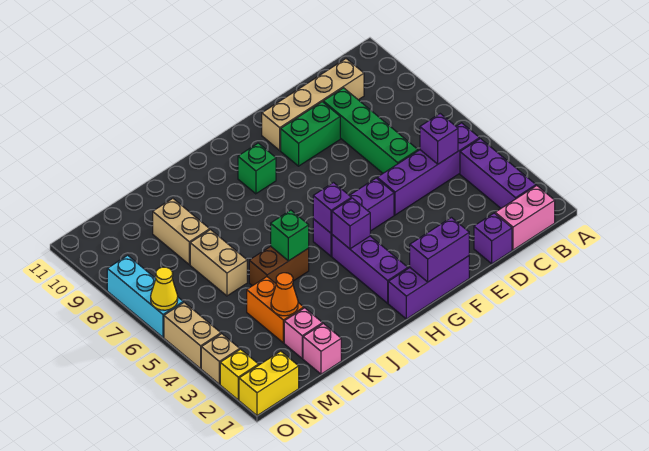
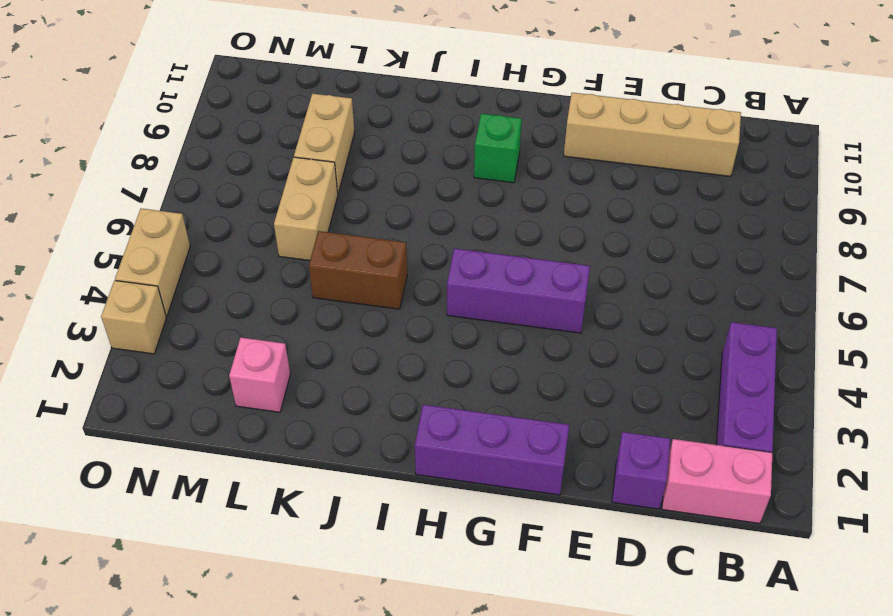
none -> purple 1x4 brick [377,123,479,215]
none -> green 1x4 brick [323,88,418,173]
none -> green 1x2 brick [281,102,340,166]

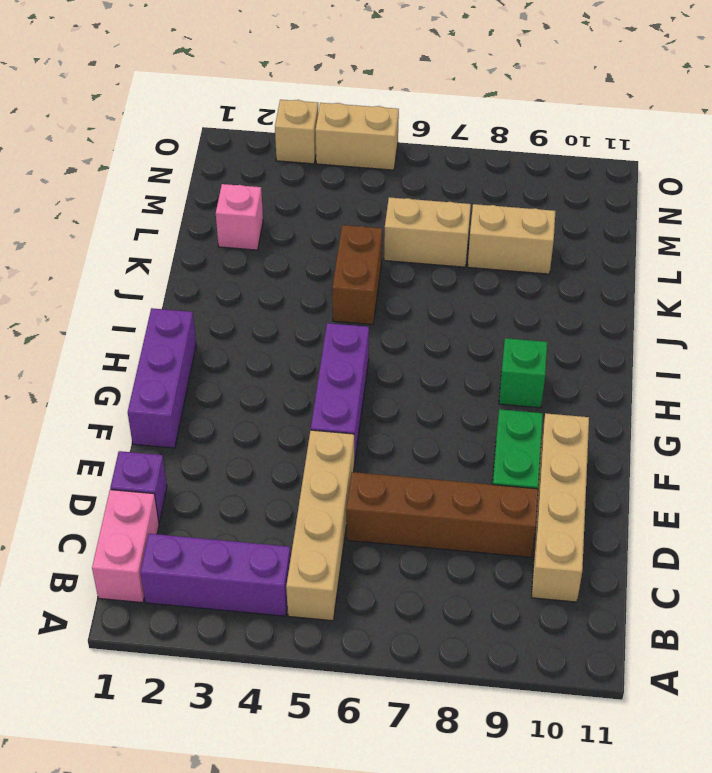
tan 1x4 brick [286,430,354,621] -> purple 1x4 brick [377,123,479,215]
brown 1x4 brick [346,472,538,557] -> green 1x4 brick [323,88,418,173]
none -> purple 1x3 brick [332,235,408,303]
none -> pink 1x1 brick [303,324,341,374]
none -> orange 1x2 brick [247,277,304,343]

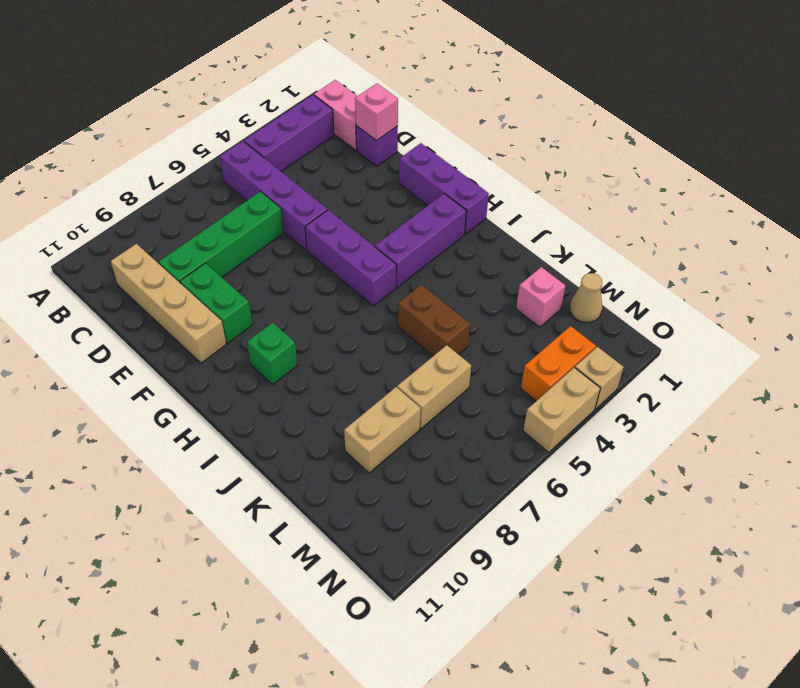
pink 1x1 brick [355,84,398,141] -> pink 1x1 brick moved to [303,324,341,374]
tan 1x1 cone [570,273,602,322] -> none
orange 1x2 brick [521,326,596,401] -> orange 1x2 brick moved to [247,277,304,343]
none -> yellow 1x2 brick [239,351,299,416]
none -> yellow 1x1 brick [220,349,259,400]
none -> cyan 1x3 brick [107,255,183,337]

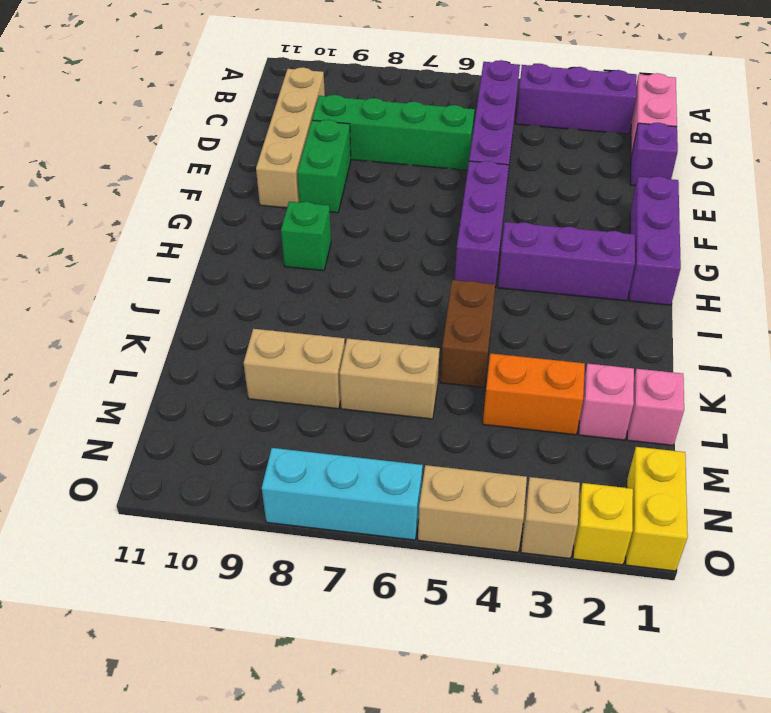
none -> purple 1x1 brick [420,114,458,164]
none -> purple 1x2 brick [410,218,469,282]
none -> purple 1x1 brick [332,198,370,249]

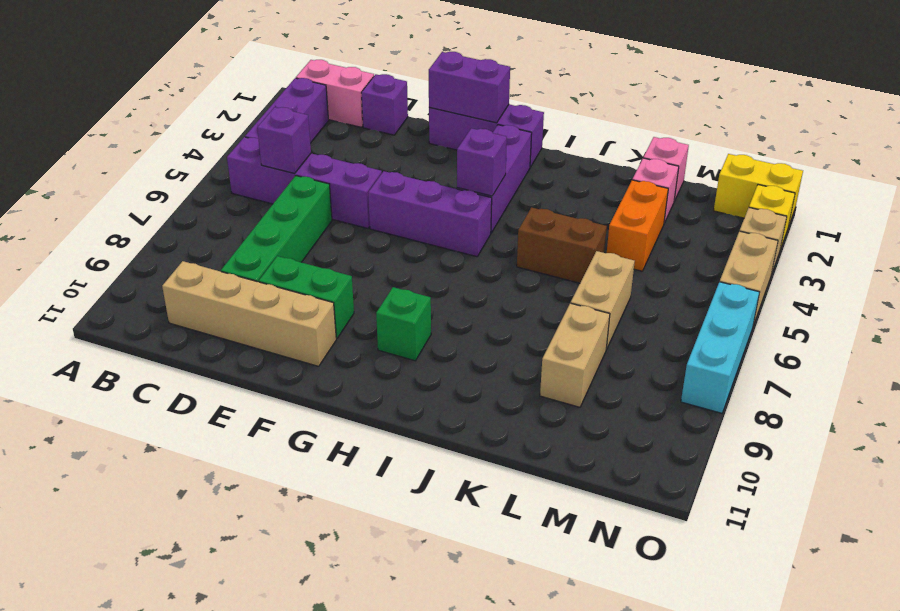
none -> purple 1x1 brick [313,183,351,233]
none -> green 1x1 brick [271,210,309,261]
none -> orange 1x1 cone [271,273,298,316]

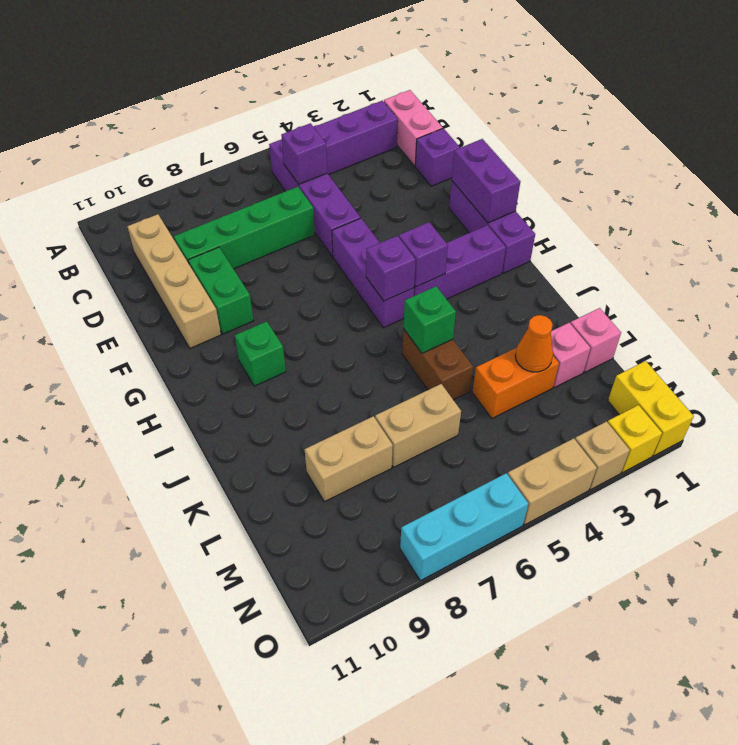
none -> yellow 1x1 cone [151,267,178,310]

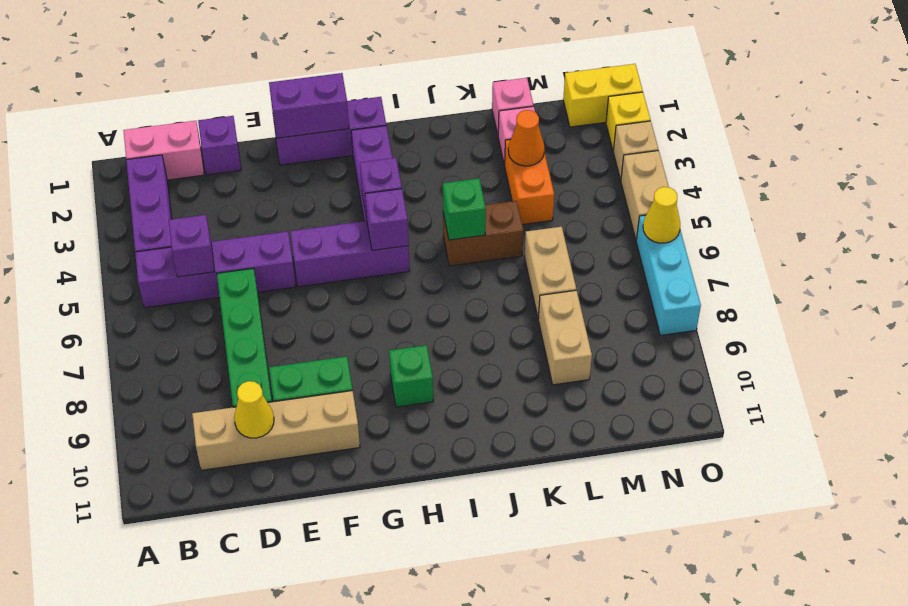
yellow 1x1 cone [234,381,274,438] -> none

